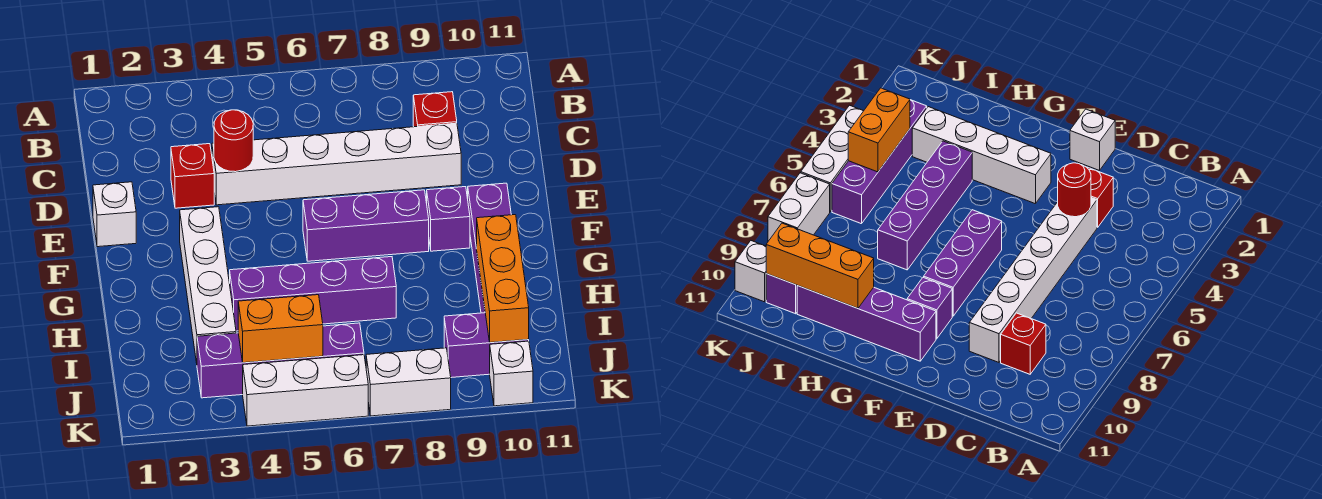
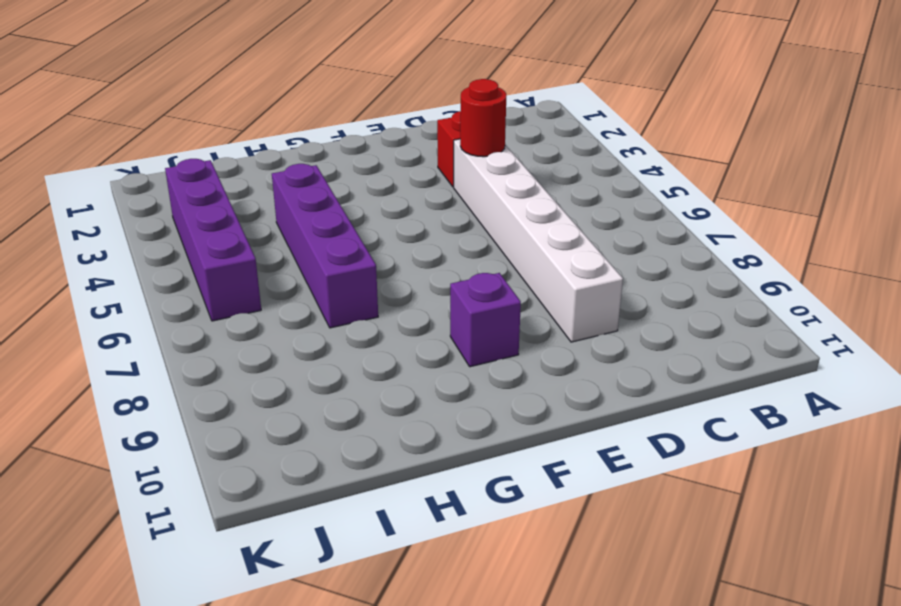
none -> red 1x1 brick [413,92,457,127]
none -> white 1x1 brick [93,182,136,247]
none -> white 1x4 brick [180,207,236,363]

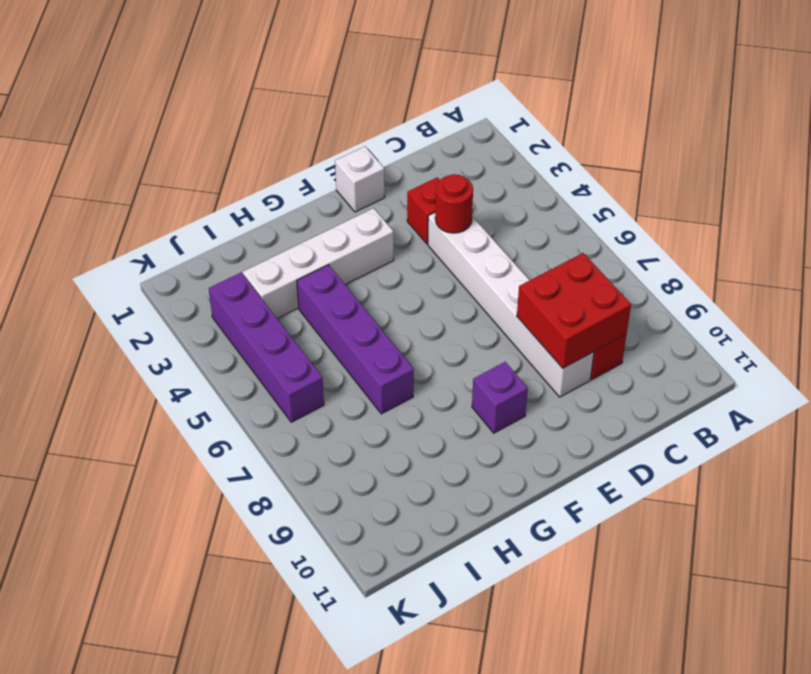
red 2x2 brick [517,253,631,368] -> none
none -> purple 1x3 brick [303,190,429,261]
none -> purple 1x4 brick [468,183,511,313]
none -> purple 1x2 brick [444,313,529,378]

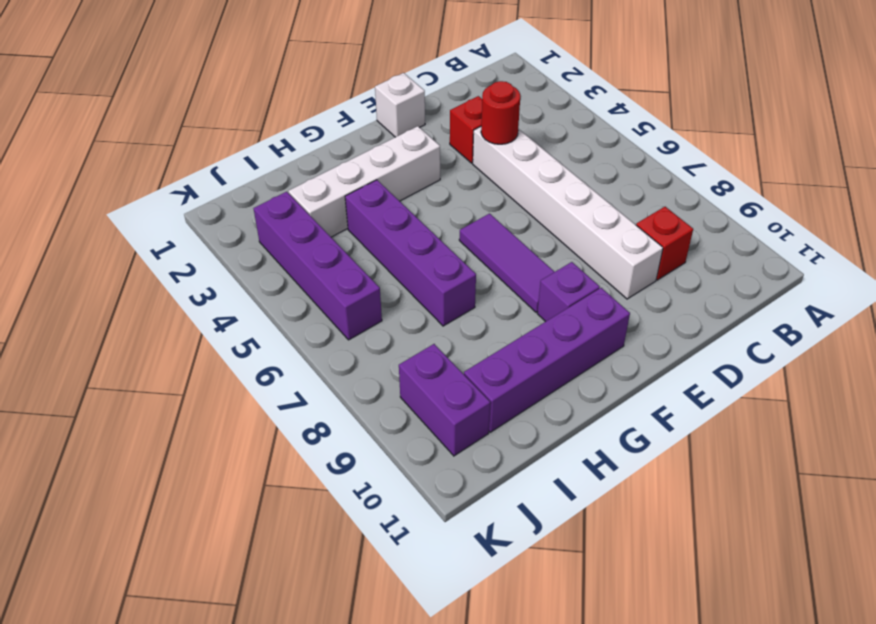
purple 1x3 tile [459,214,554,312] -> purple 1x3 brick [303,190,429,261]
none -> white 1x3 brick [243,355,368,426]
none -> white 1x2 brick [366,348,451,416]
none -> white 1x1 brick [490,341,533,406]

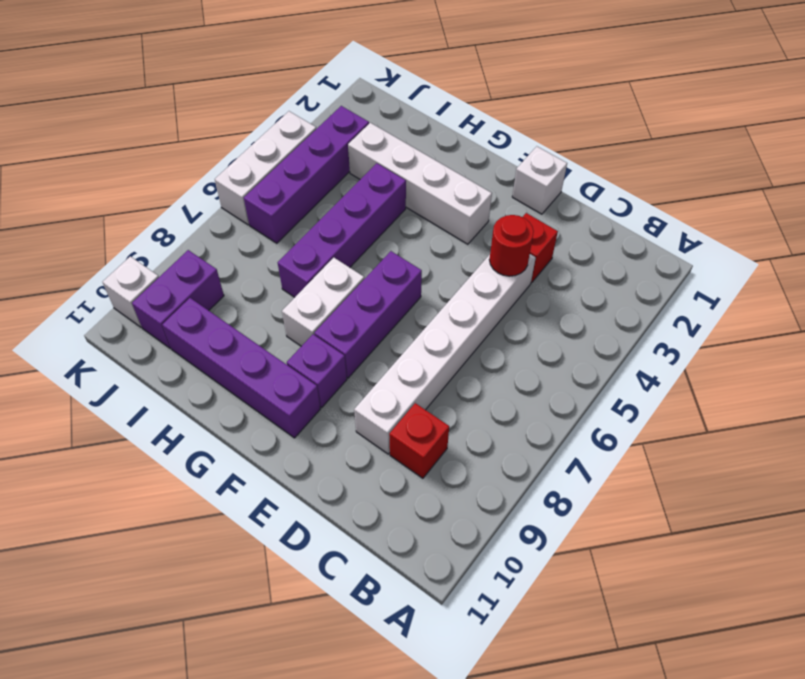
white 1x2 brick [282,258,364,346] -> white 1x2 brick moved to [366,348,451,416]
none -> orange 1x3 brick [477,215,529,343]
none -> orange 1x2 brick [238,295,323,363]

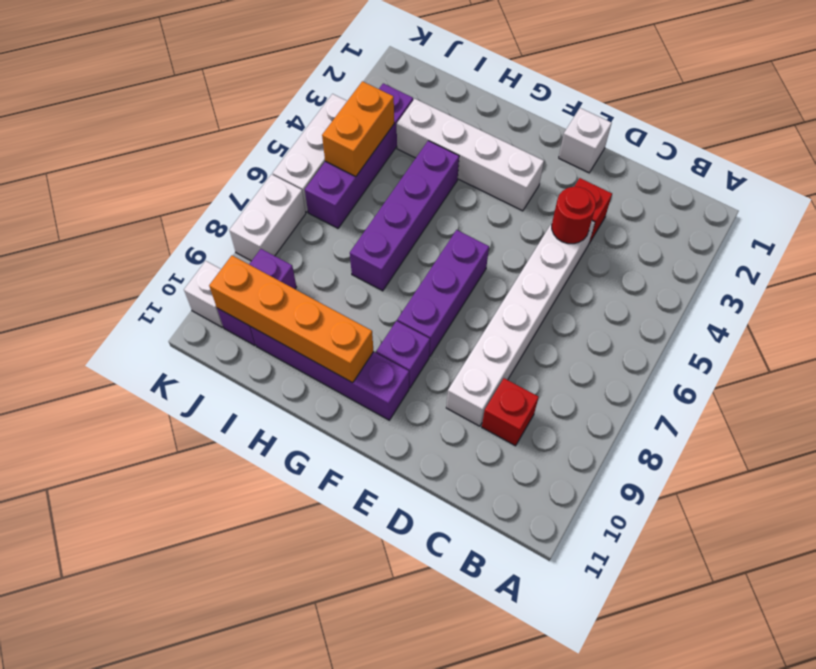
orange 1x4 brick [209,255,374,383] -> orange 1x3 brick [477,215,529,343]

